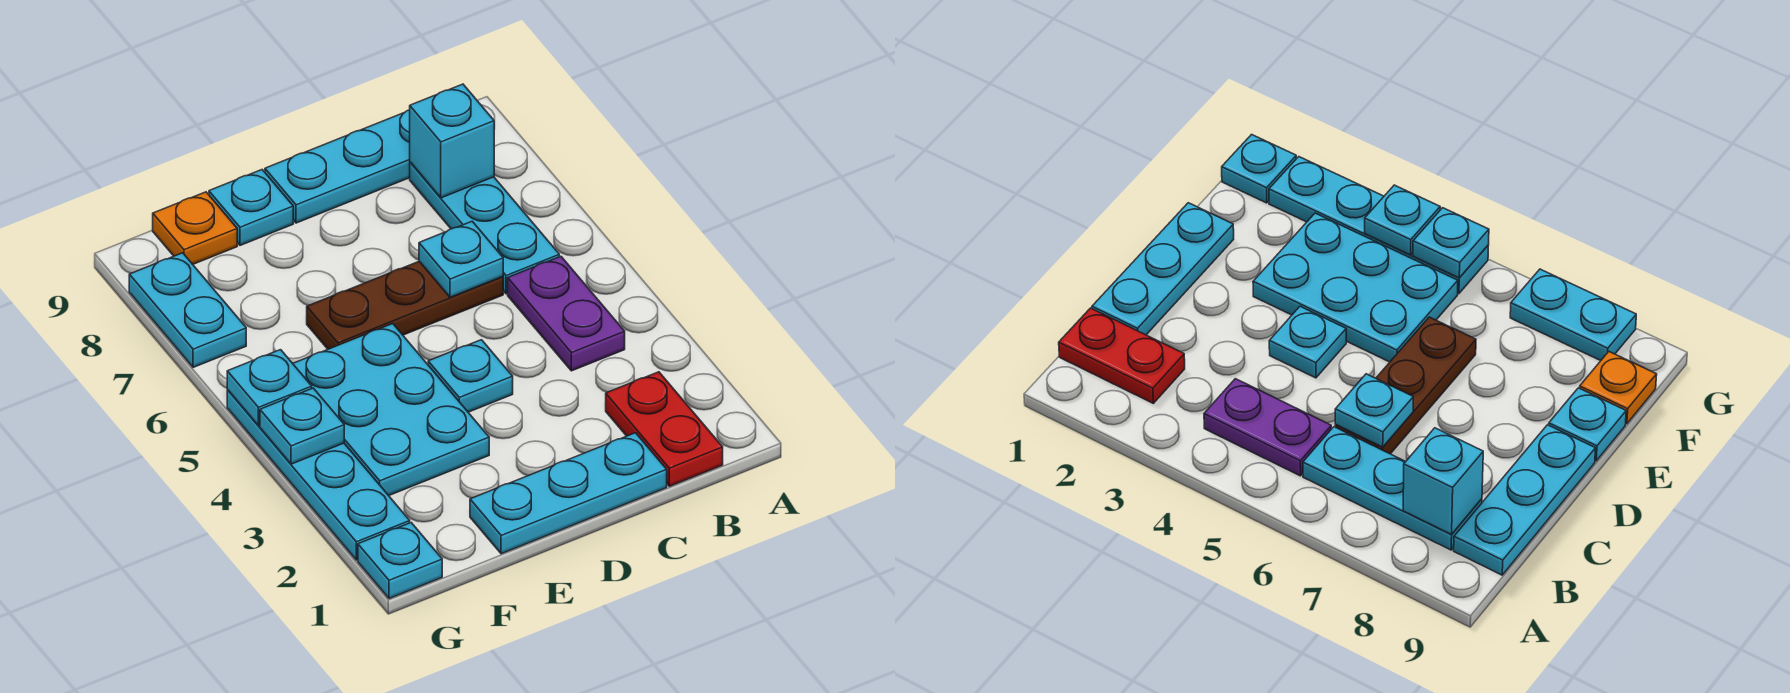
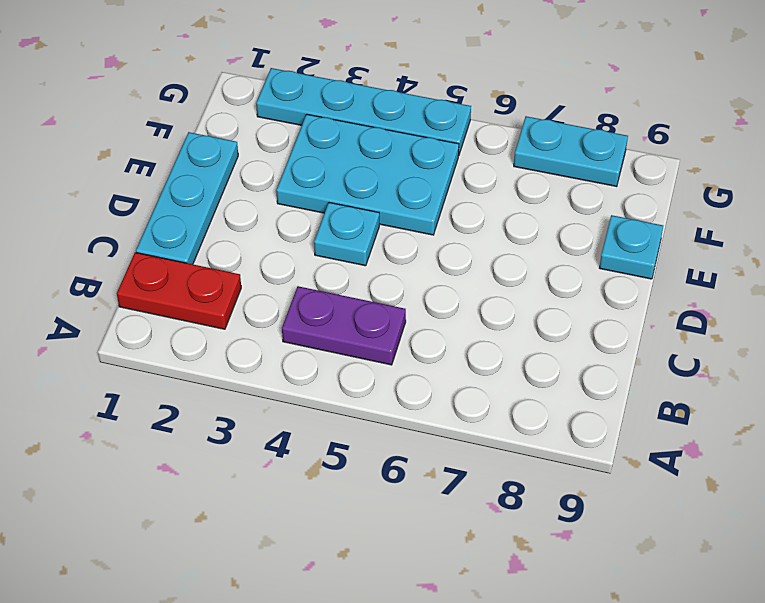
none -> cyan 1x3 plate [410,162,559,294]
none -> cyan 1x3 plate [265,110,410,223]
none -> brown 1x3 plate [307,262,503,349]

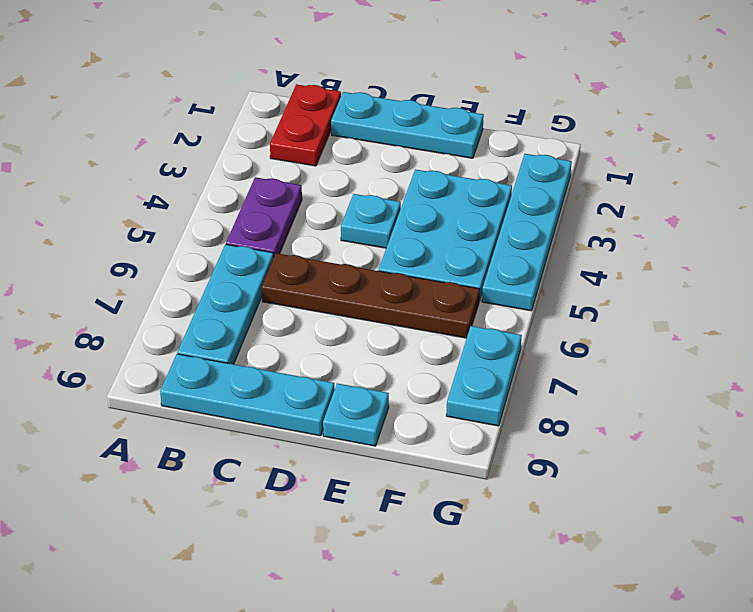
brown 1x4 plate [262,253,480,338] -> brown 1x3 plate [307,262,503,349]
none -> orange 1x1 plate [153,192,237,264]
none -> cyan 1x1 plate [358,523,442,599]
none -> cyan 1x1 brick [410,84,494,198]

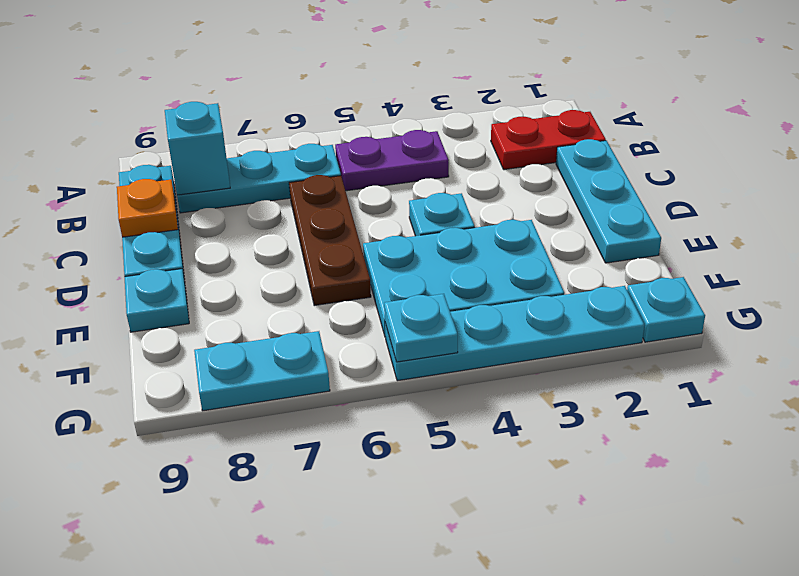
orange 1x1 plate [117,179,178,237] -> orange 1x1 plate moved to [153,192,237,264]
none -> cyan 1x1 plate [419,221,503,297]
none -> cyan 1x1 plate [260,388,344,464]

